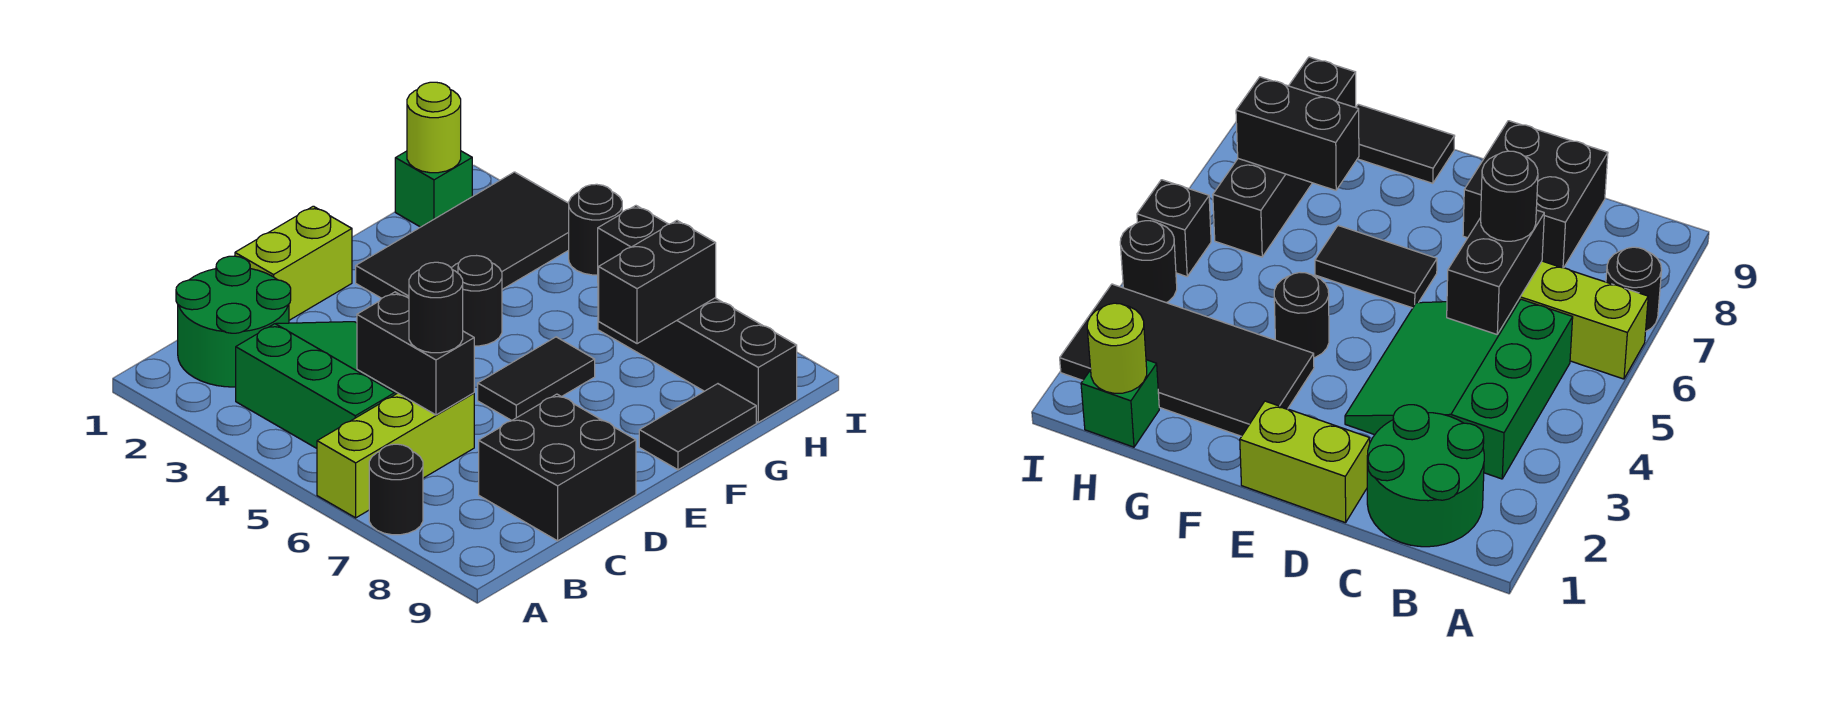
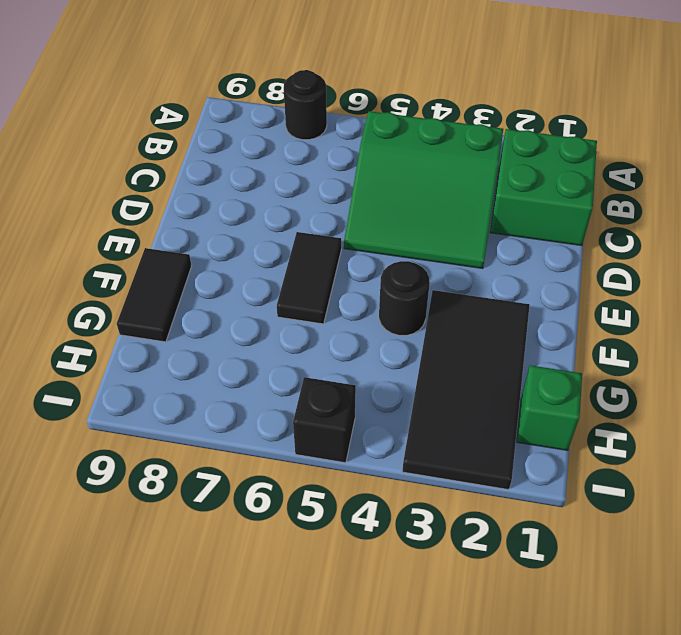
green 2x2 brick [490,129,597,246] -> green 2x2 round brick [176,256,291,387]
none -> lime 1x3 brick [317,393,474,518]
none -> black 2x2 brick [479,394,636,541]
none -> lime 1x2 brick [235,206,352,320]

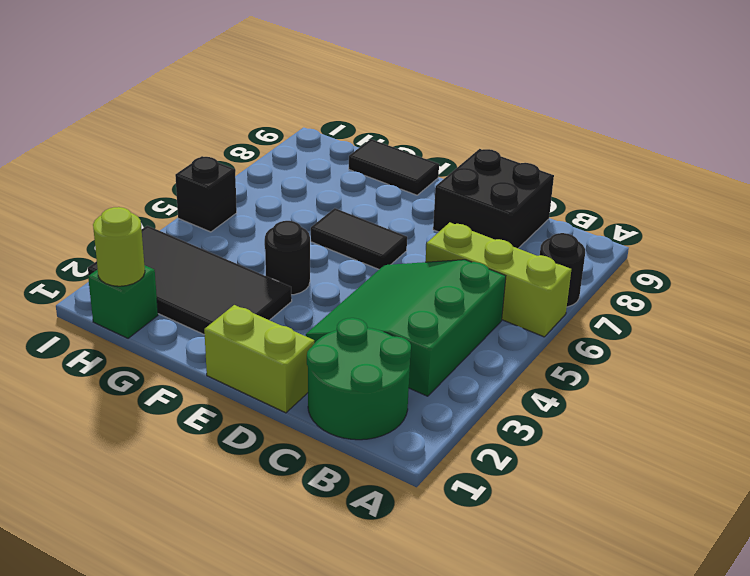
none -> black 1x4 brick [598,275,797,422]
none -> black 1x1 round brick [569,184,622,275]
none -> black 1x2 brick [357,292,474,415]

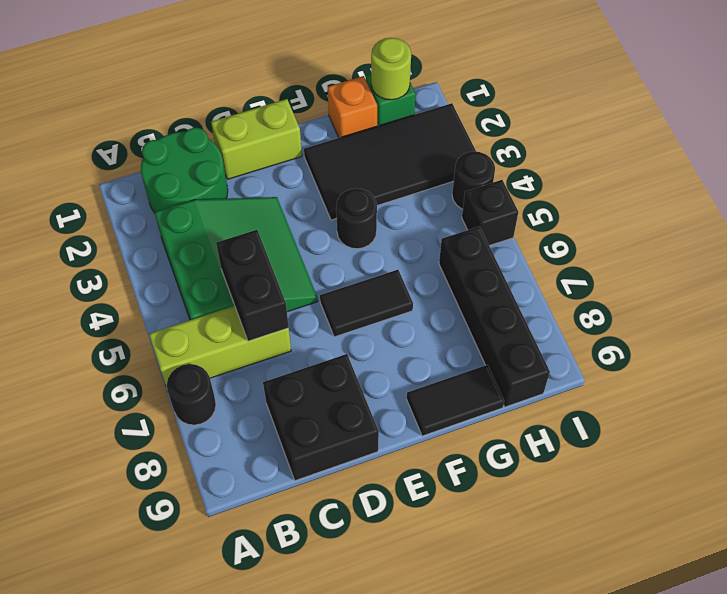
orange 1x1 brick [328,76,377,138] -> none
none -> black 1x2 brick [599,221,716,344]
none -> black 1x1 round brick [409,262,463,353]

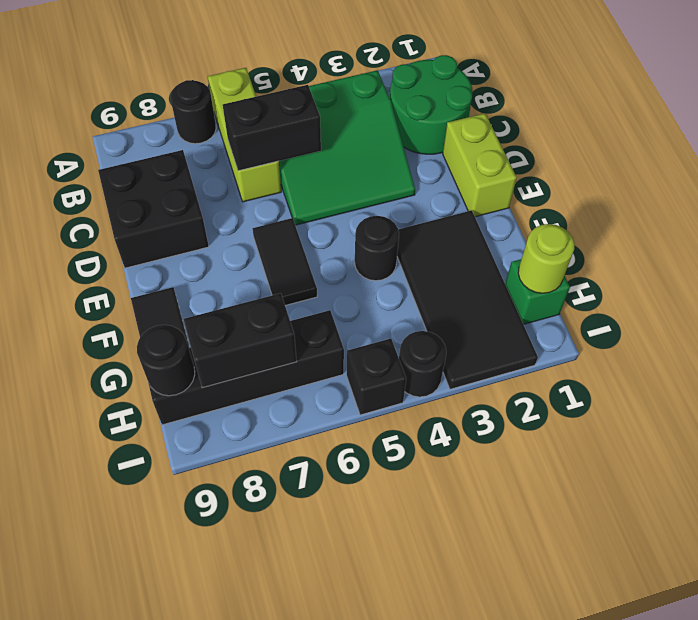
black 1x2 brick [184,293,297,388] -> black 1x2 brick turned to [599,221,716,344]
black 1x1 round brick [137,325,195,396] -> black 1x1 round brick moved to [409,262,463,353]

